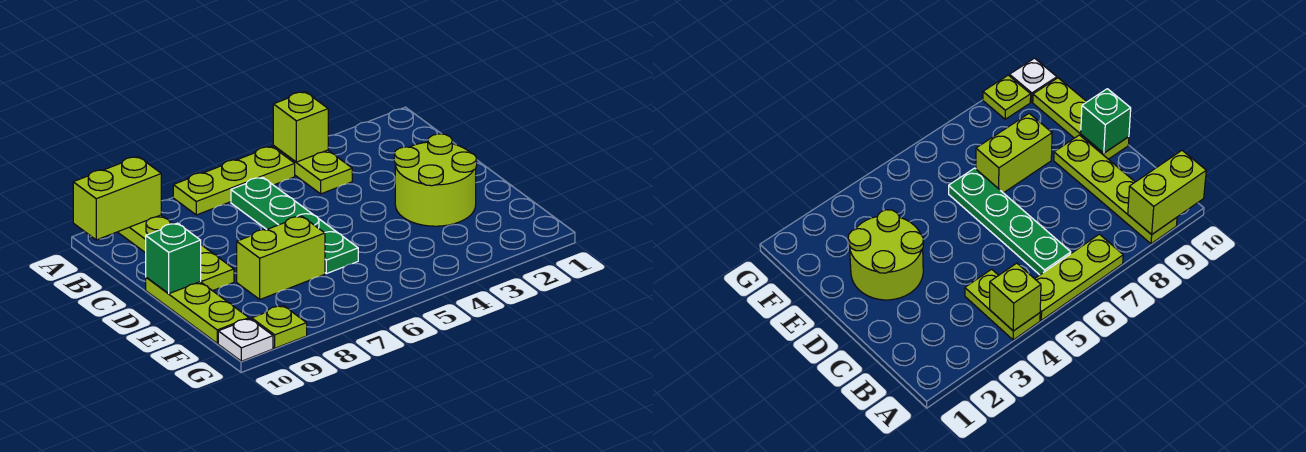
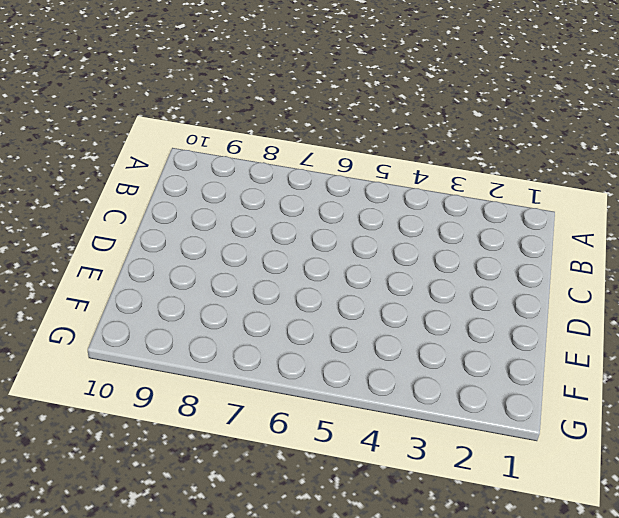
none -> lime 1x2 plate [273,146,352,194]
none -> lime 1x3 plate [173,146,295,215]
none -> lime 1x4 plate [118,215,234,291]

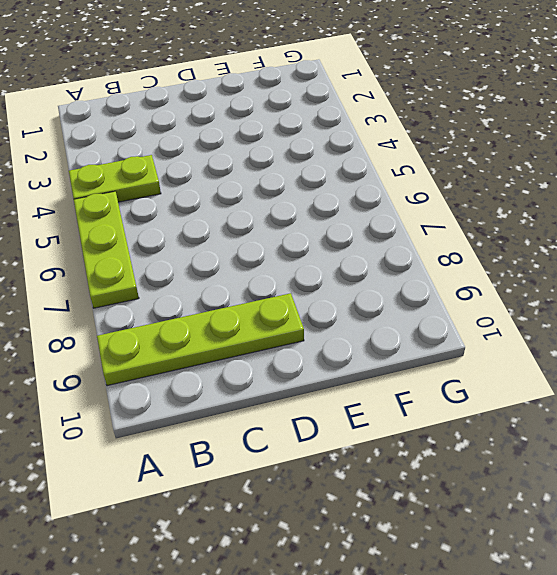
none -> green 1x4 plate [231,177,358,274]
none -> lime 2x2 round brick [394,134,477,226]
none -> lime 1x3 plate [146,277,249,343]

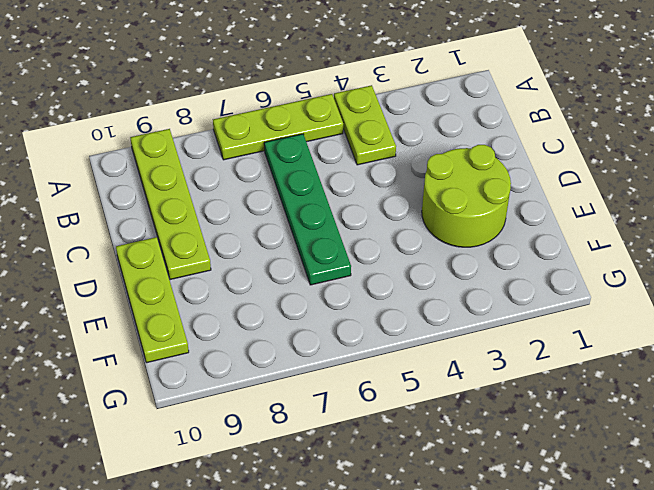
none -> lime 1x2 brick [237,216,325,299]
none -> lime 1x1 plate [252,306,307,348]
none -> white 1x1 plate [218,319,273,361]

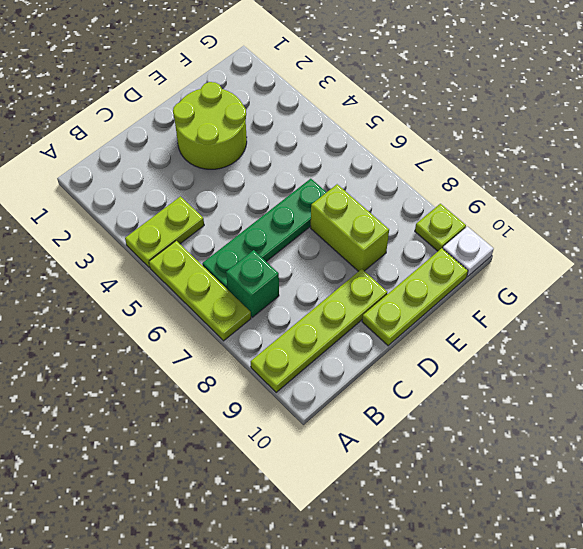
green 1x1 brick [226,250,279,317] -> green 1x1 brick moved to [146,223,201,294]
none -> lime 1x1 brick [273,92,328,162]
none -> lime 1x2 brick [73,157,161,240]

